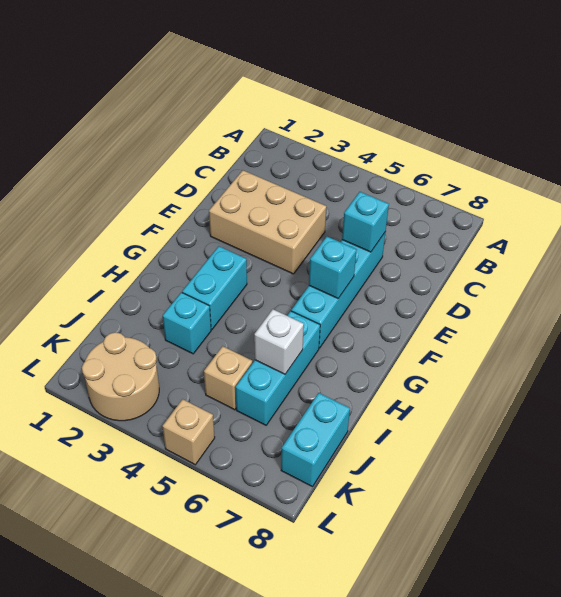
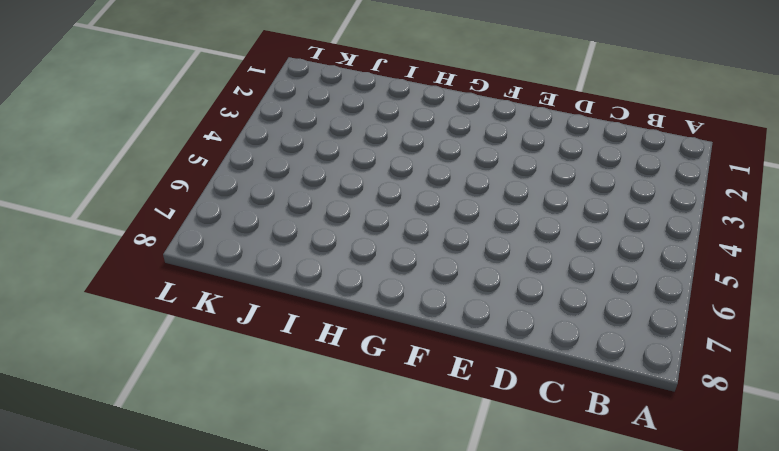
none -> tan 2x3 brick [209,170,326,274]
none -> cyan 1x4 brick [291,233,385,348]
none -> cyan 1x2 brick [182,246,247,329]

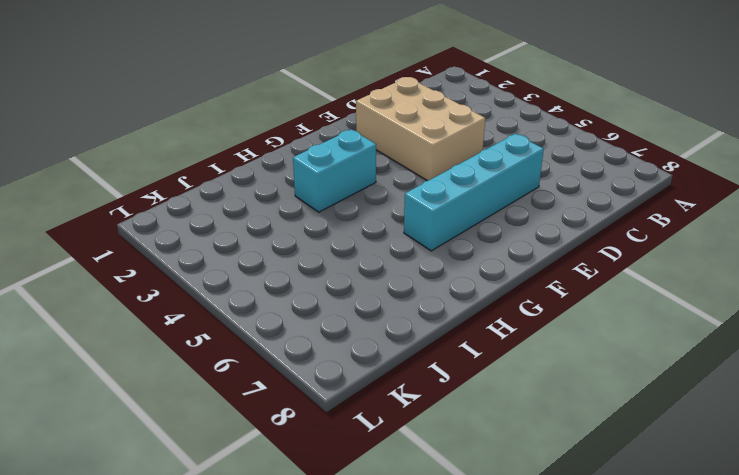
none -> cyan 1x3 brick [236,311,320,425]
none -> cyan 1x1 brick [163,292,211,354]
none -> tan 1x1 brick [204,346,252,410]

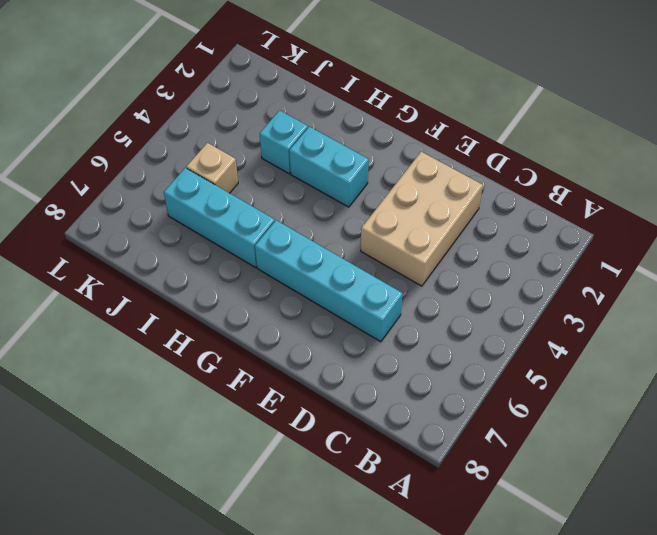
none -> cyan 1x2 brick [281,393,350,487]
none -> tan 2x2 round brick [82,332,159,421]
none -> tan 1x1 brick [162,399,215,465]

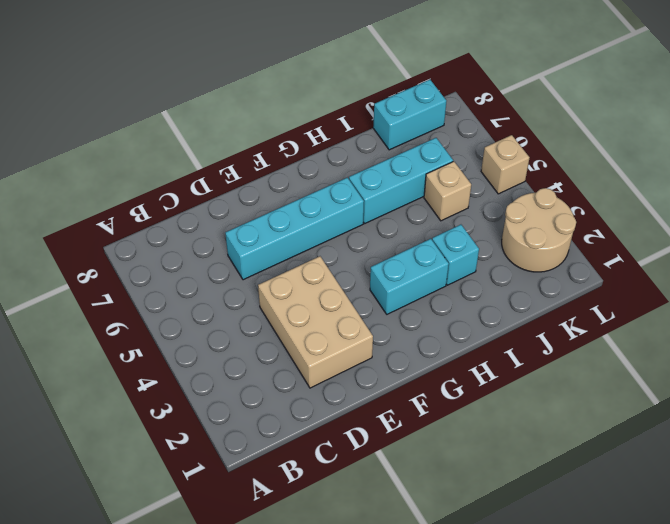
none -> cyan 1x1 brick [342,192,389,252]
none -> cyan 1x1 brick [309,236,356,298]
none -> white 1x1 brick [254,309,304,374]

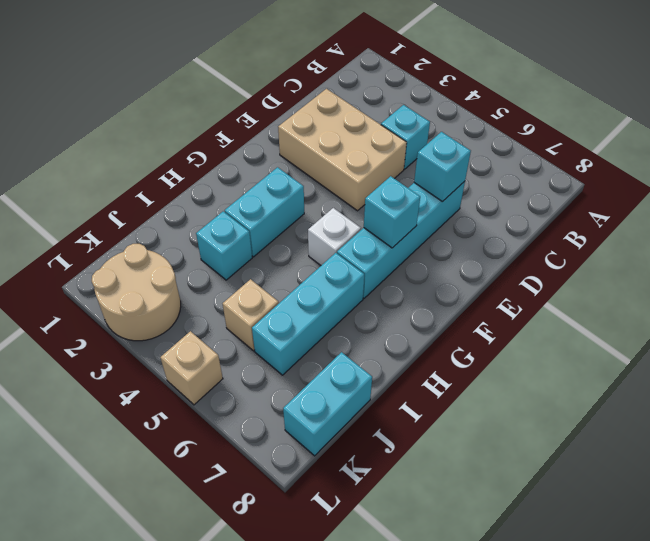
cyan 1x1 brick [381,105,430,169] -> none
white 1x1 brick [308,208,361,265] -> white 1x1 brick moved to [254,309,304,374]

